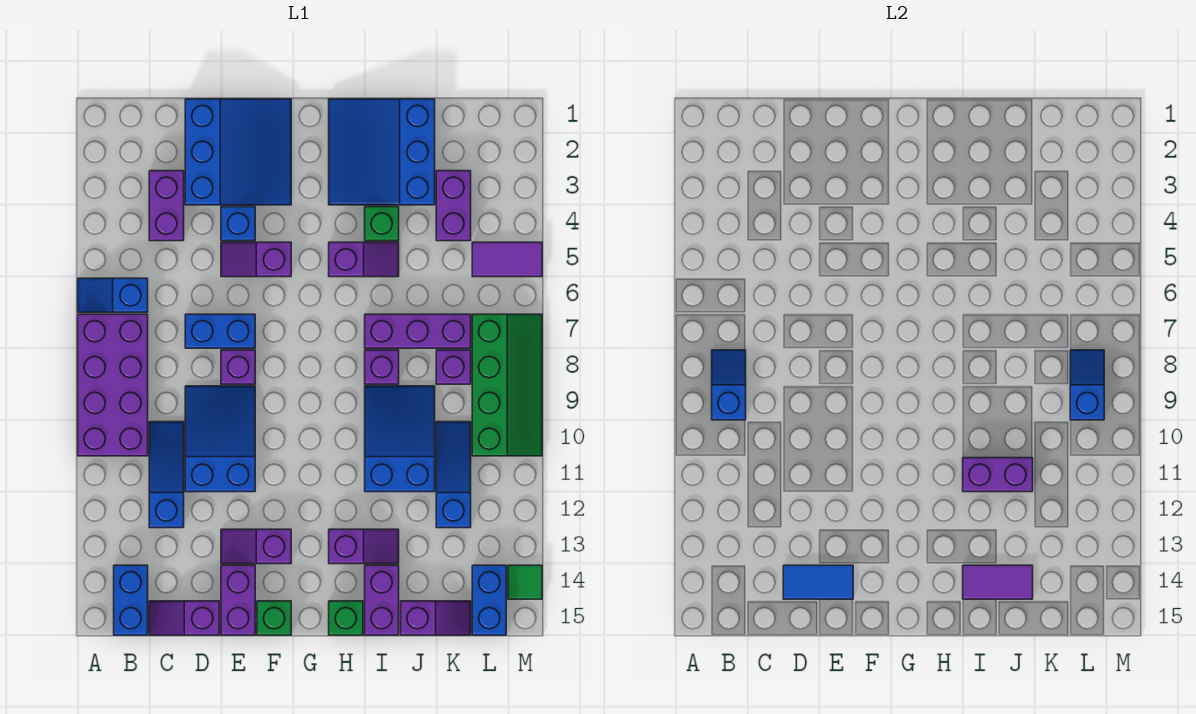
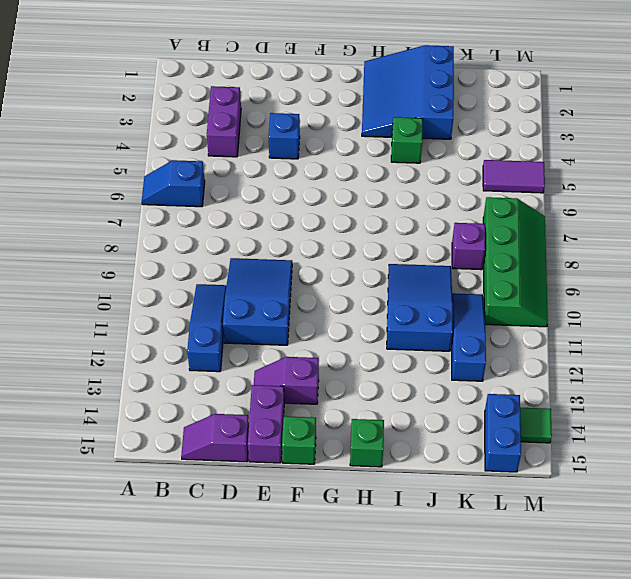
none -> purple 2x4 brick [78,314,148,456]
none -> blue 1x2 brick [114,565,148,635]
none -> blue 3x3 slope [185,99,291,205]
none -> blue 1x2 brick [185,314,255,348]

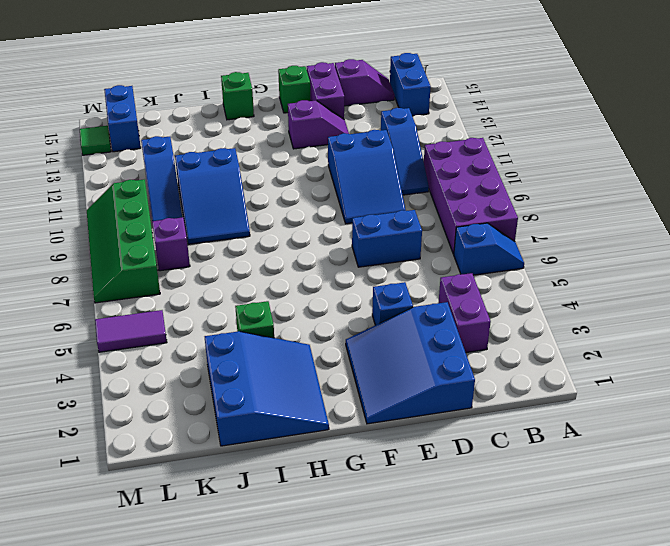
none -> purple 1x2 slope [221,242,291,277]
none -> purple 1x1 brick [221,350,255,384]
none -> purple 1x2 slope [329,242,399,277]
none -> purple 1x2 slope [329,529,399,564]

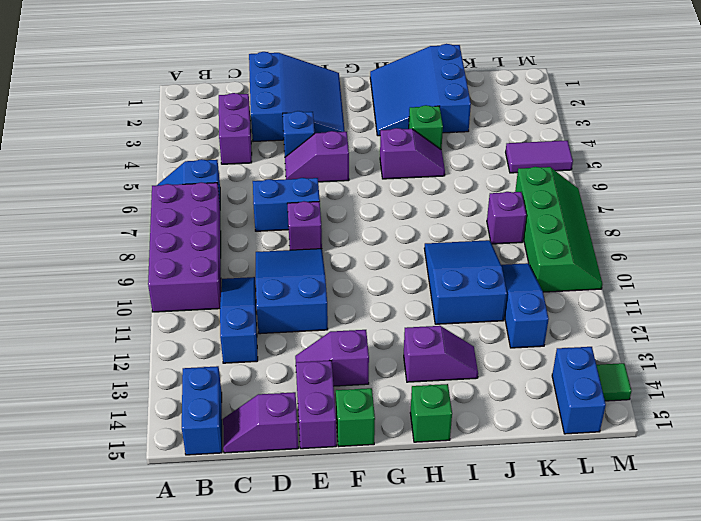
none -> purple 1x3 brick [365,314,471,348]
none -> purple 1x1 brick [365,350,399,384]
none -> purple 1x2 brick [365,565,399,635]
none -> purple 1x2 slope [401,601,471,635]

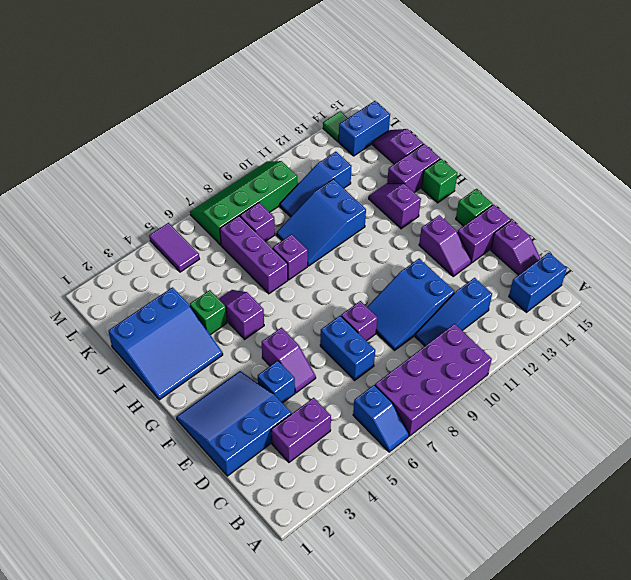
none -> purple 1x2 brick [436,171,471,241]
none -> blue 1x2 slope [712,350,746,420]
none -> blue 1x2 tile [783,565,853,599]
none -> purple 1x2 brick [963,458,1033,492]

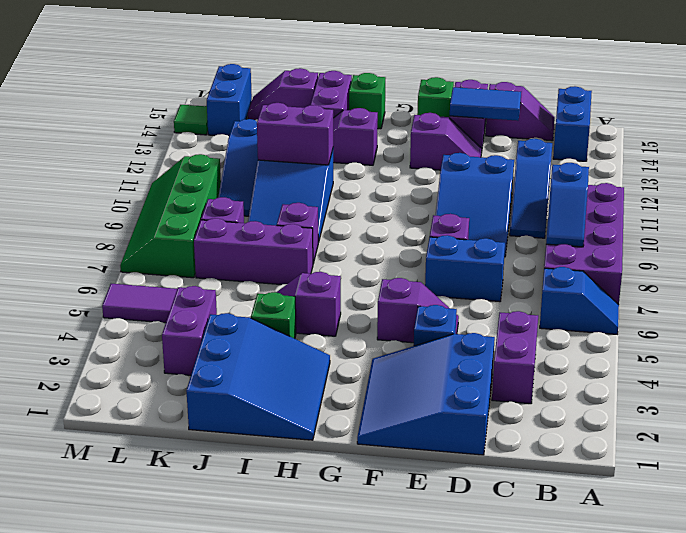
none -> purple 1x2 tile [963,565,1033,599]
none -> blue 1x2 slope [1070,350,1104,420]

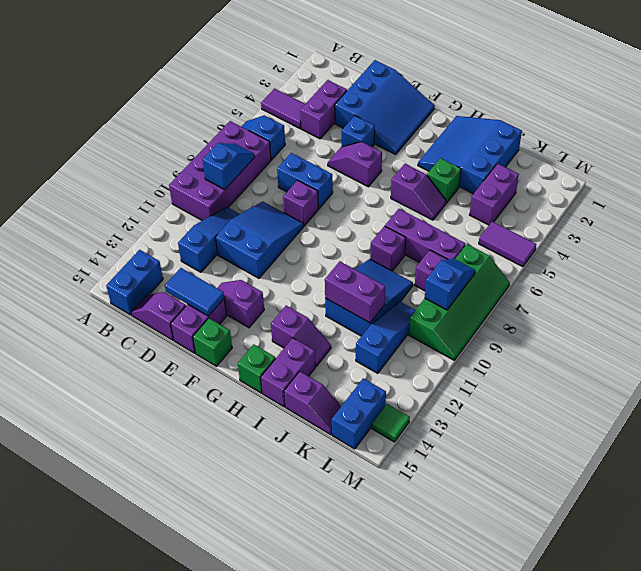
purple 1x2 tile [261,89,305,128] -> purple 1x2 tile moved to [963,565,1033,599]

